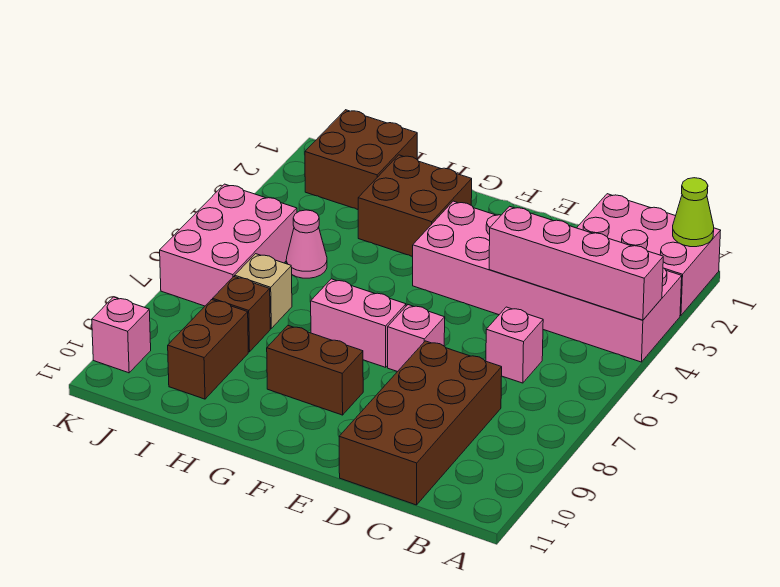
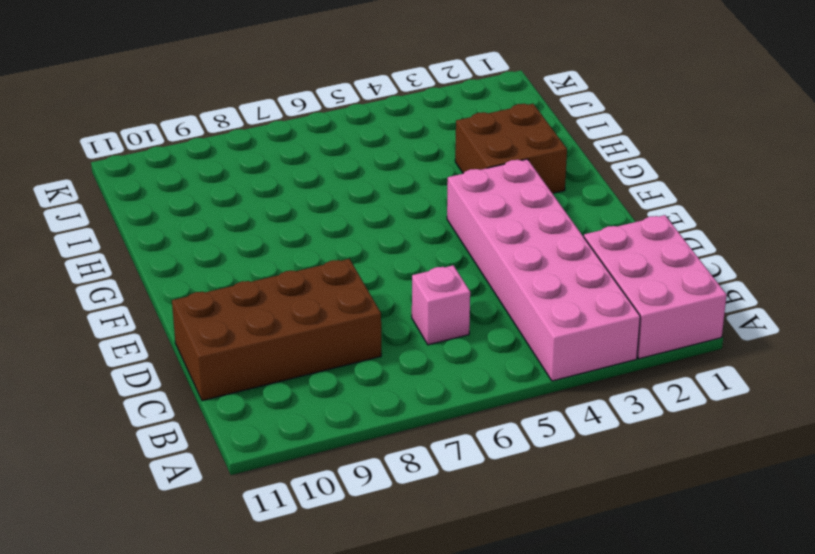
none -> pink 1x1 brick [388,305,445,372]
none -> pink 1x2 brick [311,279,406,367]
none -> brown 1x2 brick [267,326,363,415]

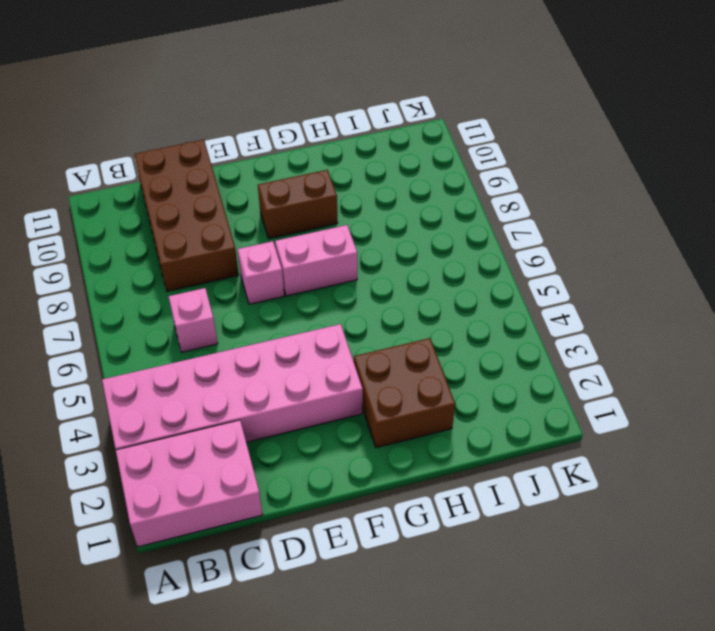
none -> brown 2x2 brick [305,110,417,210]
none -> pink 1x1 cone [286,210,327,278]
none -> tan 1x1 brick [235,254,292,328]

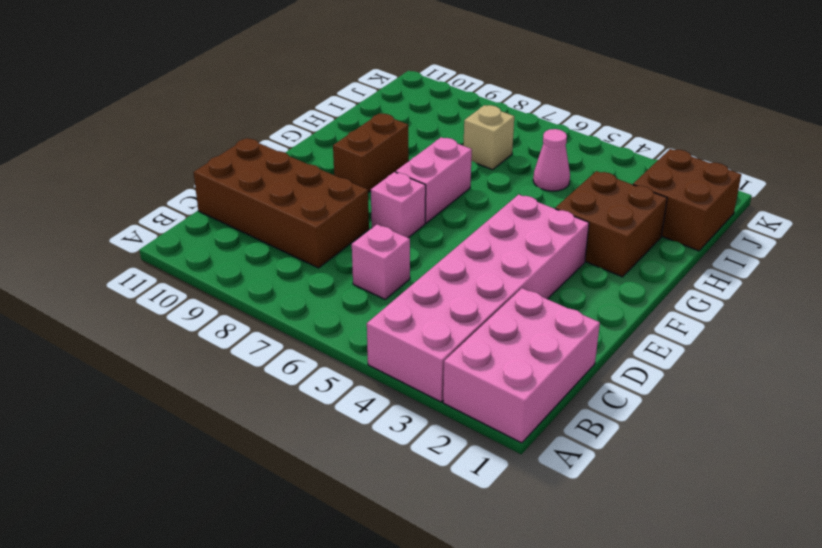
none -> brown 1x1 brick [213,277,270,352]
none -> brown 1x2 brick [168,300,248,399]
none -> pink 2x3 brick [160,184,297,306]

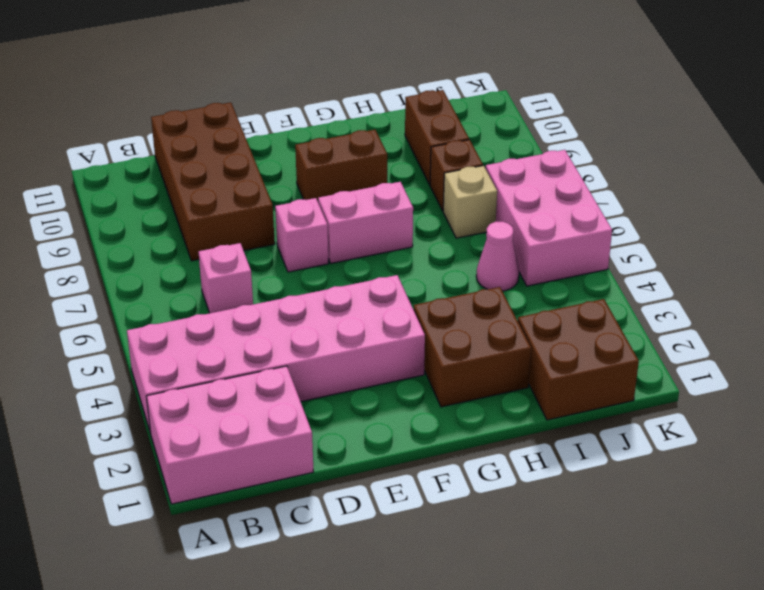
none -> pink 1x1 brick [92,297,151,373]
none -> lime 1x1 cone [673,178,714,247]
none -> pink 1x4 brick [489,206,663,320]

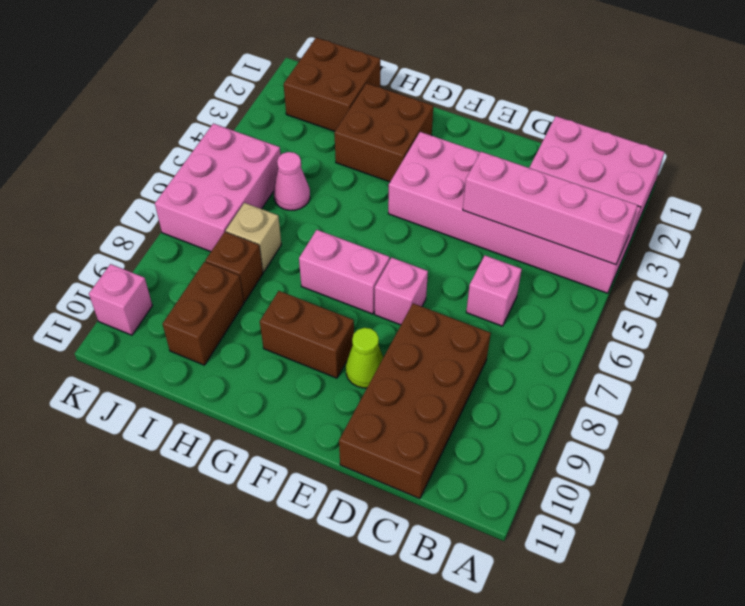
lime 1x1 cone [346,328,383,388] -> lime 1x1 cone moved to [673,178,714,247]

